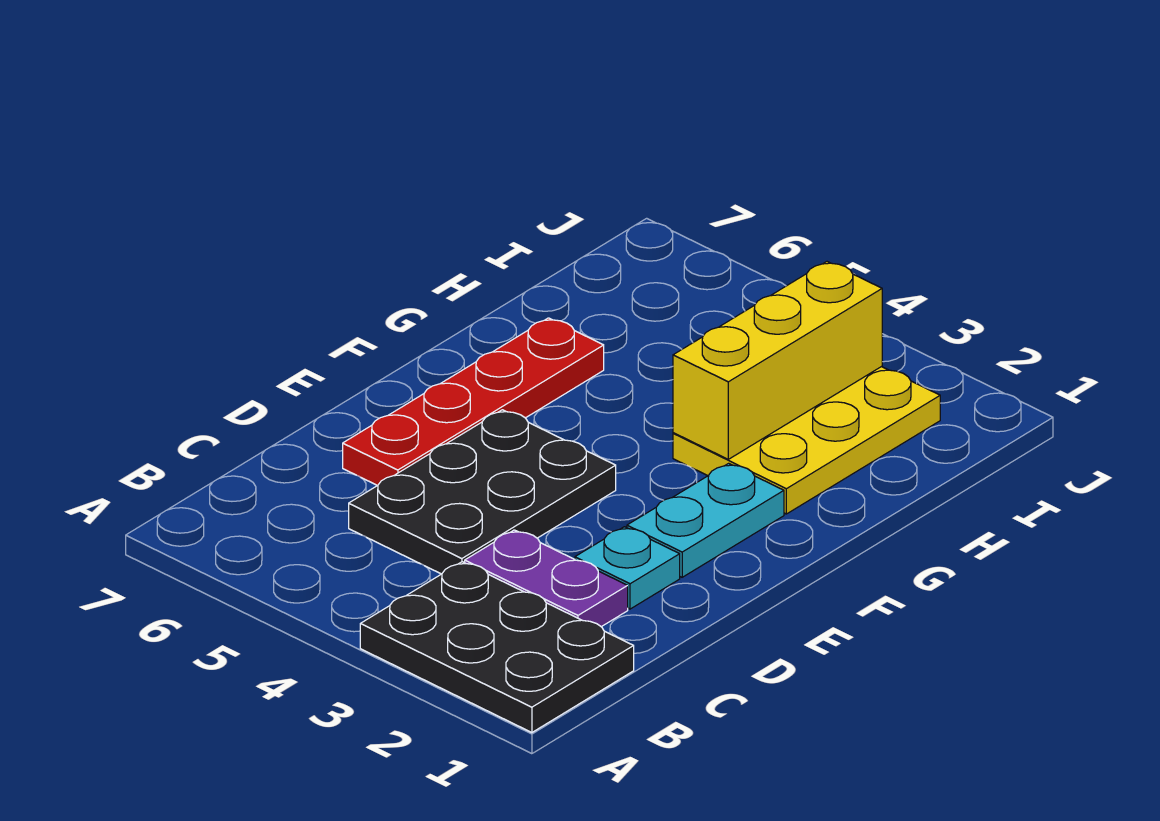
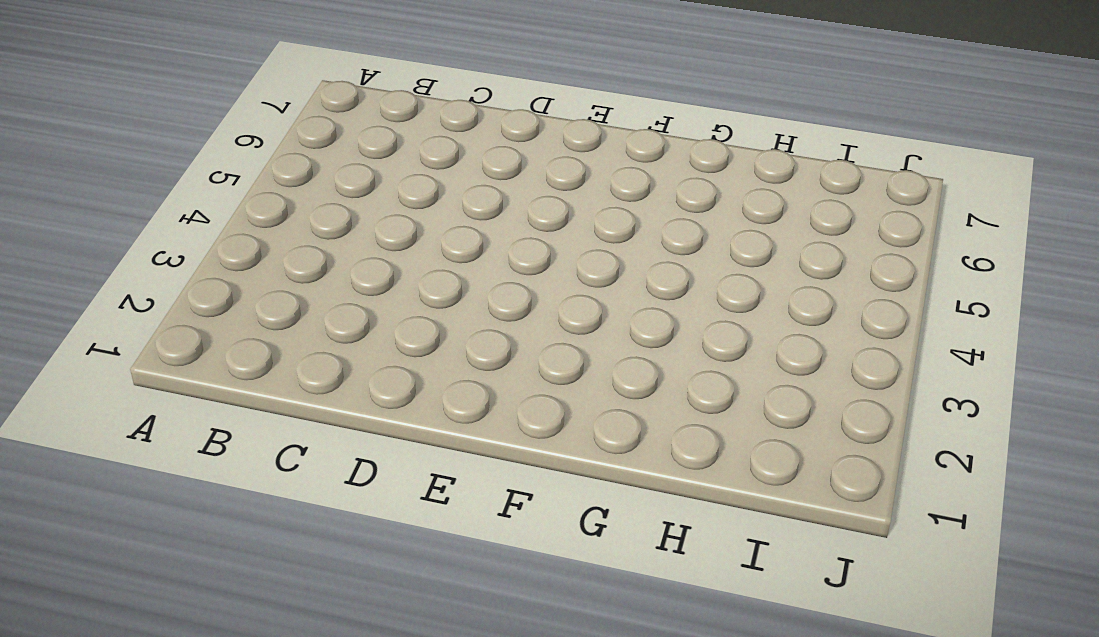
none -> black 2x3 plate [360,562,634,733]
none -> purple 1x2 plate [465,530,628,627]

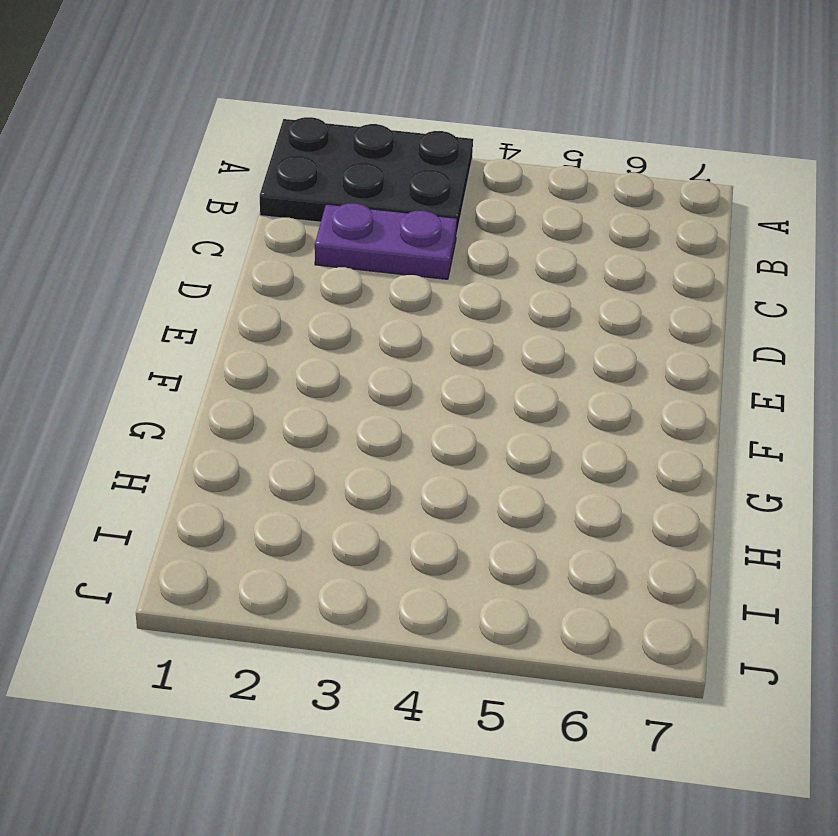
none -> black 2x3 plate [349,410,616,574]
none -> cyan 1x1 plate [575,527,680,609]

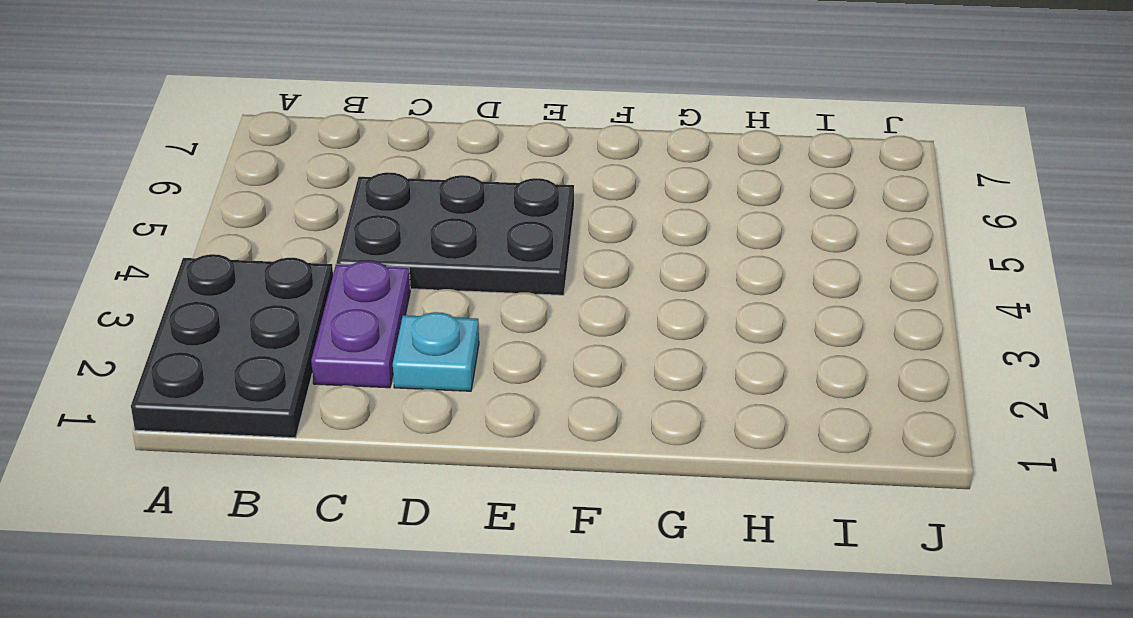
none -> red 1x4 plate [343,318,604,486]
none -> cyan 1x2 plate [627,463,784,577]

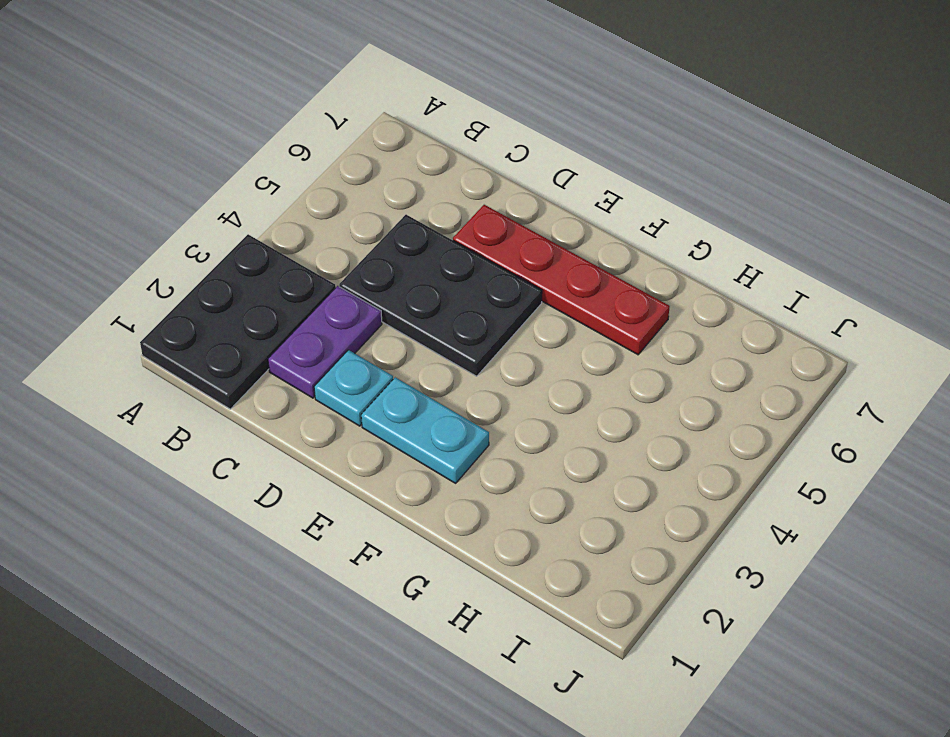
none -> yellow 2x3 plate [673,367,940,514]
none -> yellow 1x3 brick [673,262,882,459]

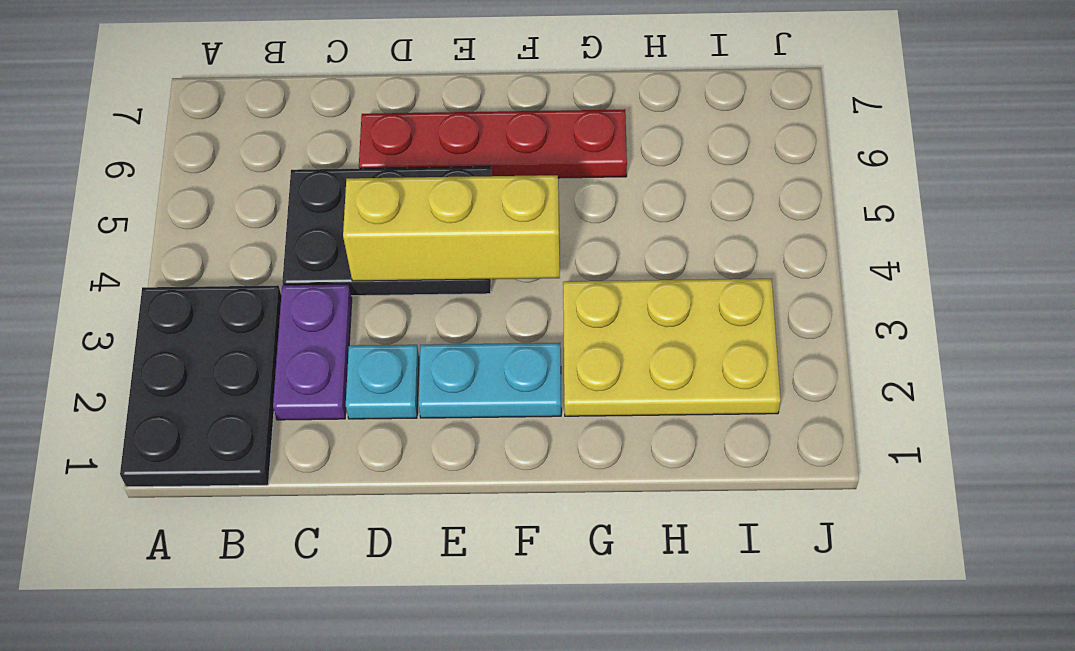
yellow 1x3 brick [343,175,560,281] -> yellow 1x3 brick moved to [673,262,882,459]

